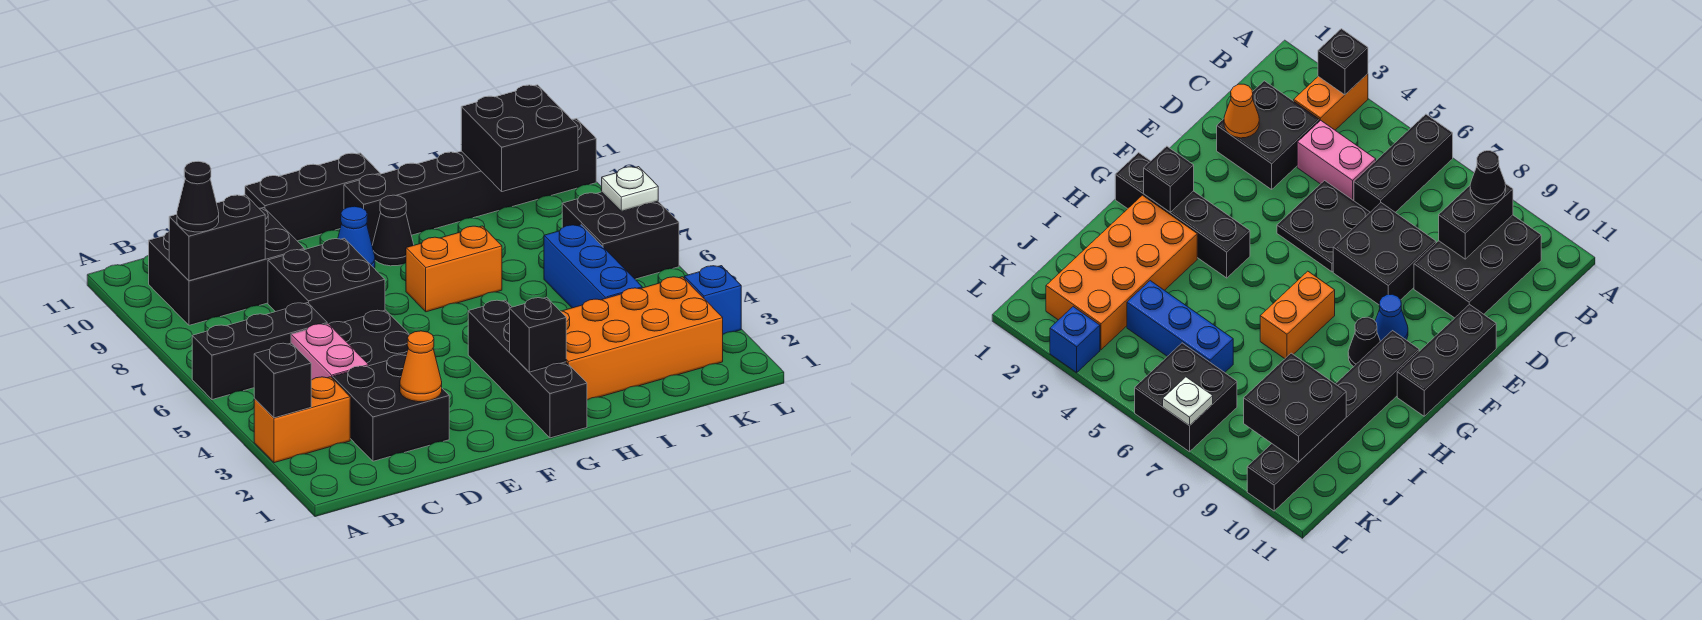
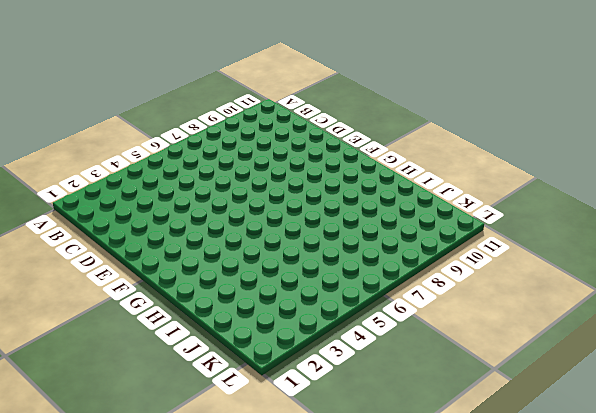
none -> orange 1x2 brick [254,377,350,463]
none -> black 1x3 brick [192,303,327,400]
none -> black 2x3 brick [149,208,304,325]

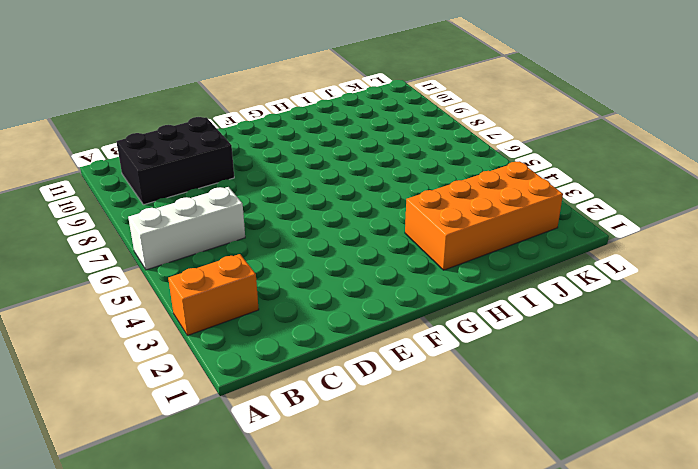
white 1x3 brick [128,187,245,270] -> black 1x3 brick [192,303,327,400]
none -> black 2x2 brick [333,355,449,461]
none -> pink 1x2 brick [291,324,369,380]
none -> black 2x2 plate [329,310,409,366]

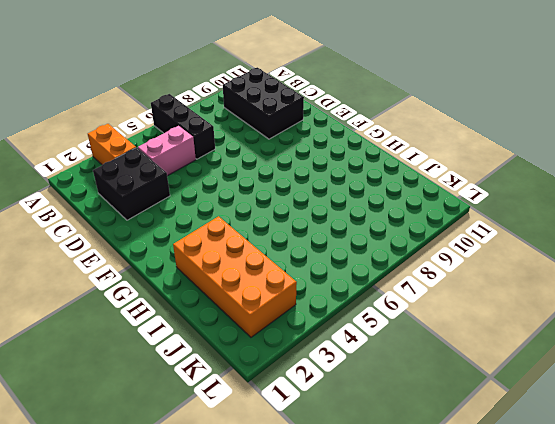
none -> black 2x2 plate [329,310,409,366]
none -> black 2x2 brick [268,238,385,324]
none -> black 1x3 brick [245,153,380,241]

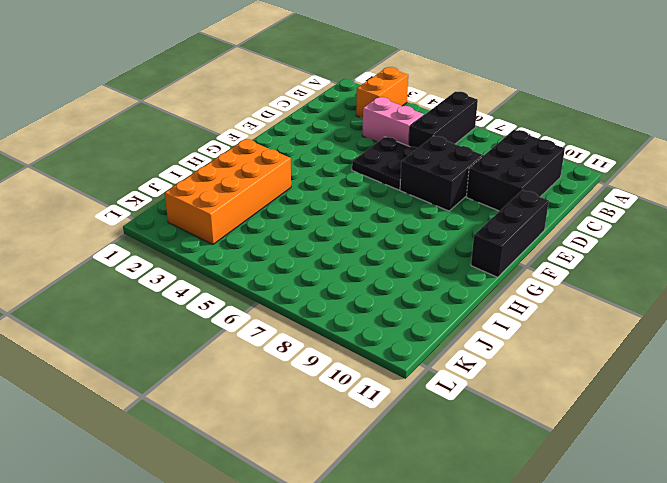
none -> black 2x2 brick [333,355,449,461]
none -> blue 1x1 cone [338,206,375,268]
none -> black 1x4 brick [468,300,587,438]

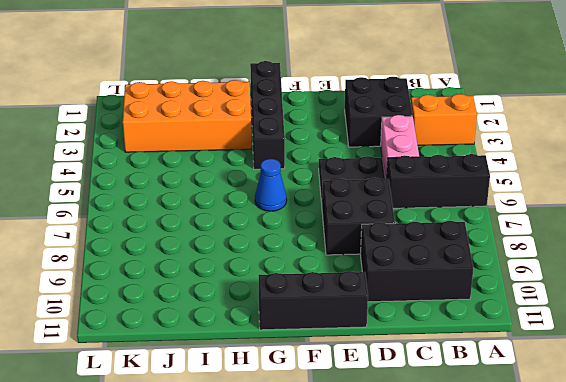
blue 1x1 cone [255,159,287,211] -> blue 1x1 cone moved to [338,206,375,268]
none -> orange 1x2 brick [406,226,502,312]
none -> black 1x1 cone [372,195,414,266]
none -> black 1x6 brick [344,119,596,245]

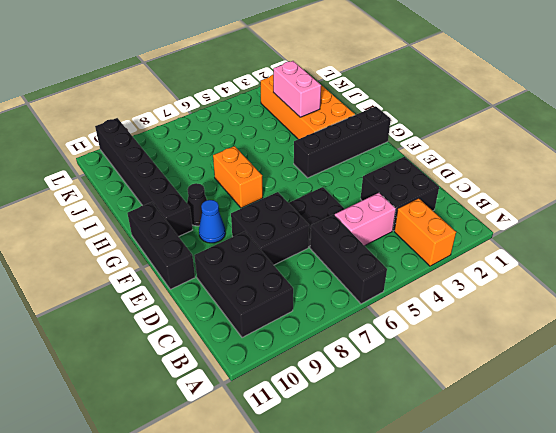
pink 1x2 brick [273,61,321,117] -> none
none -> blue 1x3 brick [544,225,642,308]
none -> black 2x2 brick [562,192,679,279]
none -> blue 1x1 brick [684,266,741,334]

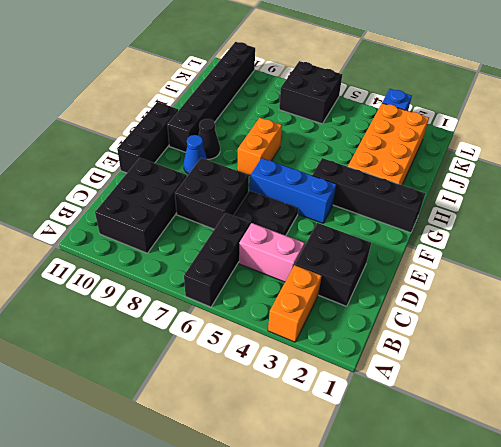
blue 1x3 brick [250,158,336,223] -> blue 1x3 brick moved to [544,225,642,308]
none -> black 1x1 brick [254,343,311,418]
none -> black 1x2 brick [169,195,265,281]
none -> orange 1x1 cone [400,331,442,402]

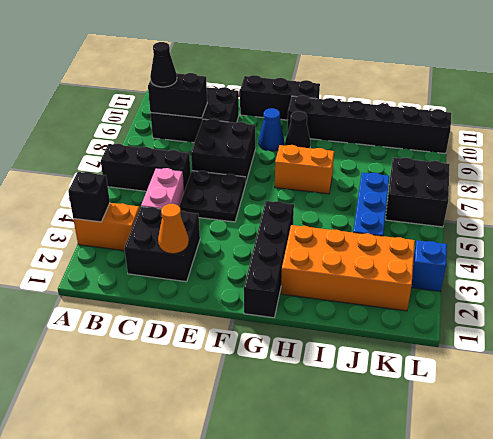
none -> black 1x1 brick [510,297,566,372]
none -> black 2x2 brick [461,85,578,192]
none -> white 1x1 plate [602,167,658,211]

